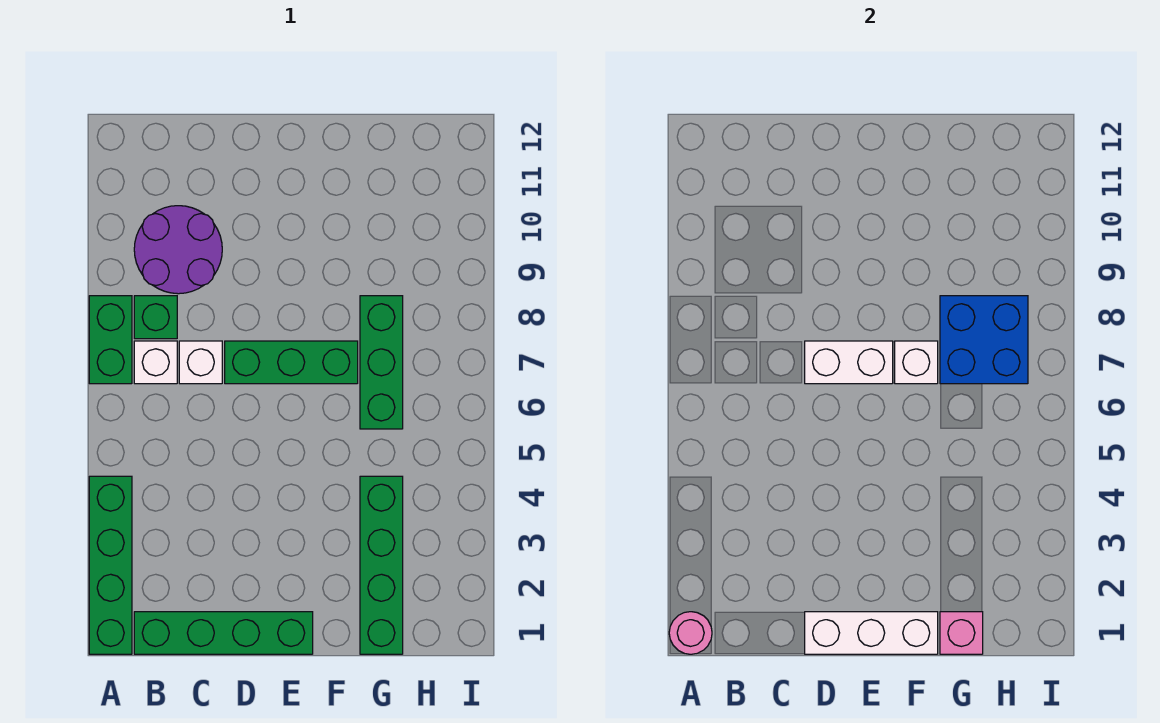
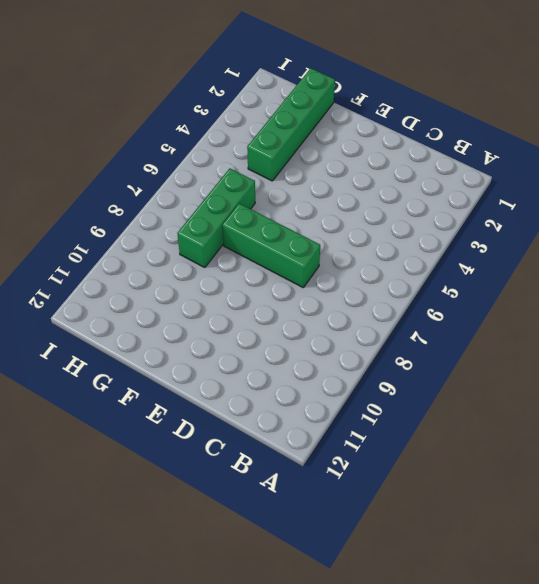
none -> green 1x4 brick [89,476,132,654]
none -> green 1x2 brick [89,296,132,384]
none -> green 1x4 brick [134,612,313,654]

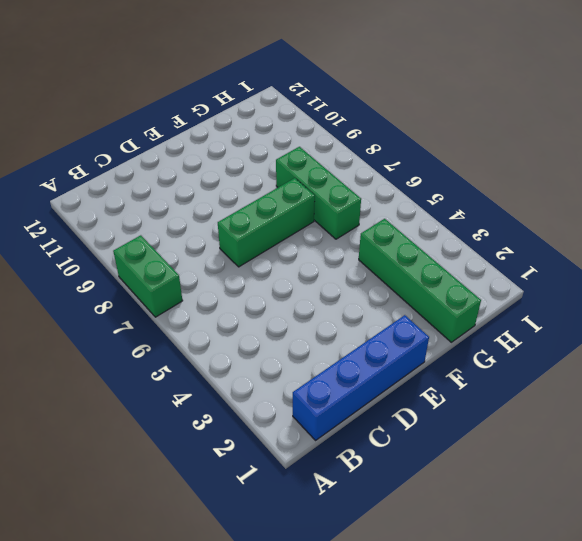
blue 1x4 brick [293,315,429,440] -> green 1x4 brick [134,612,313,654]
none -> green 1x4 brick [89,476,132,654]
none -> white 1x1 brick [134,341,177,384]
none -> green 1x1 brick [134,296,177,339]

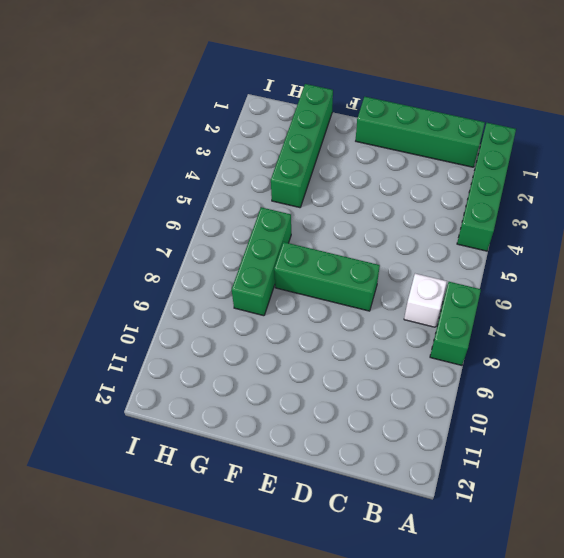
none -> green 1x1 brick [134,296,177,339]
none -> purple 2x2 round brick [134,206,222,294]
none -> white 1x1 brick [179,341,222,384]

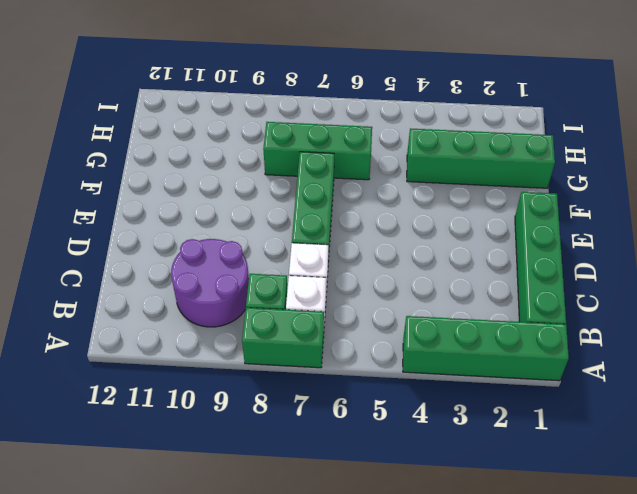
none -> pink 1x1 round brick [669,612,712,654]
none -> white 1x3 brick [805,612,938,654]
none -> white 1x2 brick [805,341,893,384]

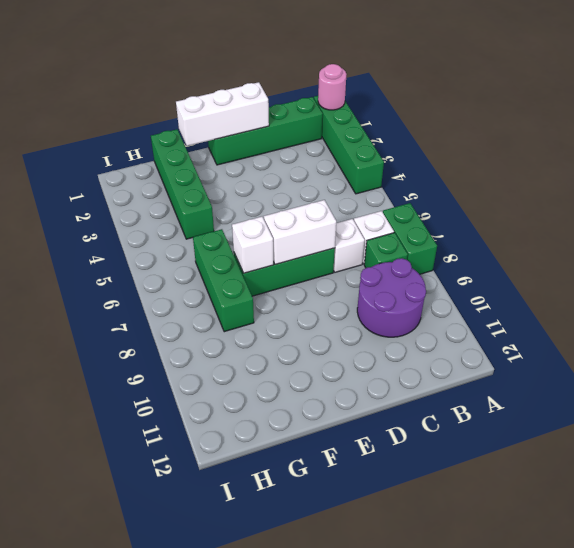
none -> pink 1x1 brick [940,612,983,654]
none -> blue 2x2 brick [940,296,1028,384]

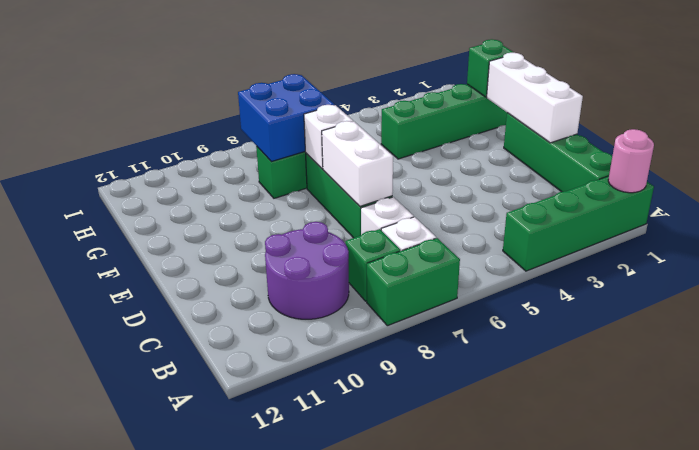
green 1x1 brick [467,39,514,97] -> pink 1x1 brick [940,612,983,654]

